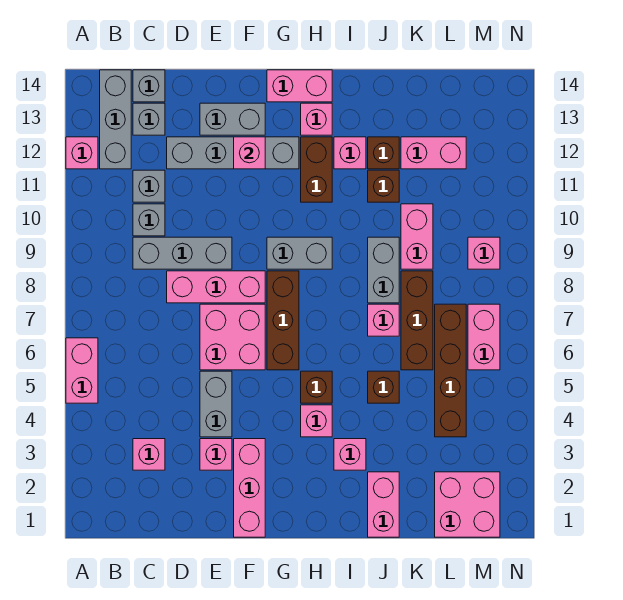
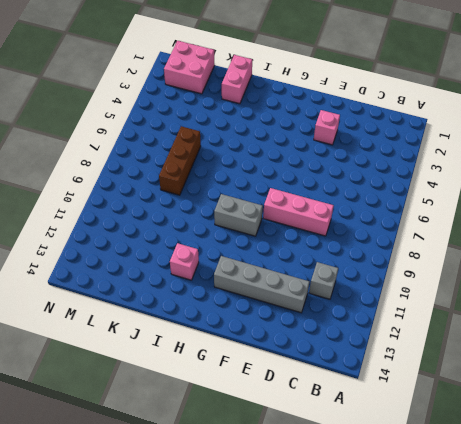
none -> pink 1x2 brick [66,338,98,403]
none -> pink 1x1 brick [66,137,98,169]
none -> grey 1x3 brick [100,70,131,169]
none -> pink 1x1 brick [133,439,165,470]

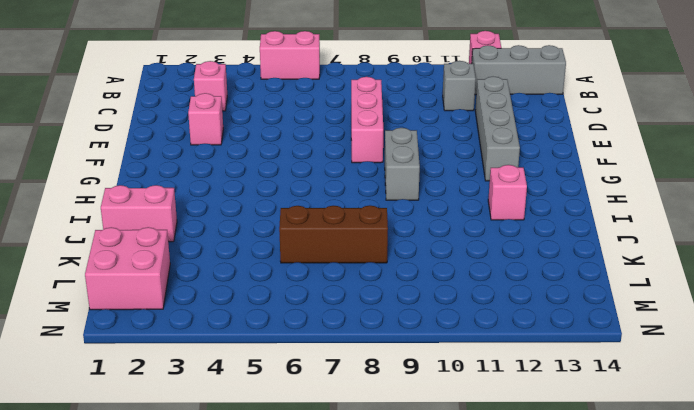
none -> grey 1x3 brick [133,237,232,269]
none -> grey 1x1 brick [133,204,165,236]
none -> grey 1x1 brick [133,103,165,135]
none -> grey 1x1 brick [133,70,165,102]

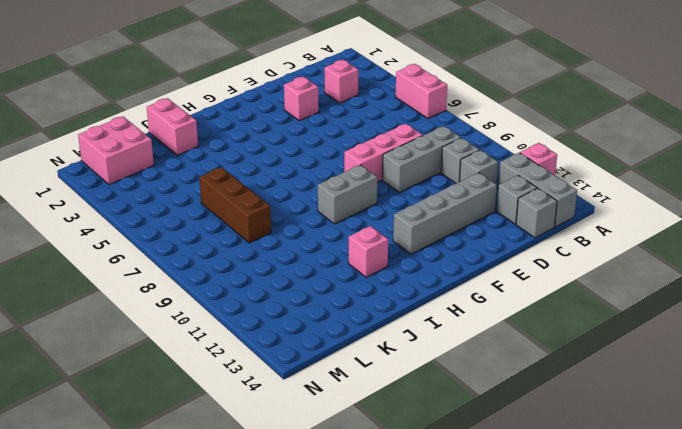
none -> grey 1x2 brick [200,371,232,437]
none -> pink 2x2 brick [200,304,265,370]
none -> grey 1x2 brick [200,103,265,135]
none -> pink 1x3 brick [234,439,265,537]

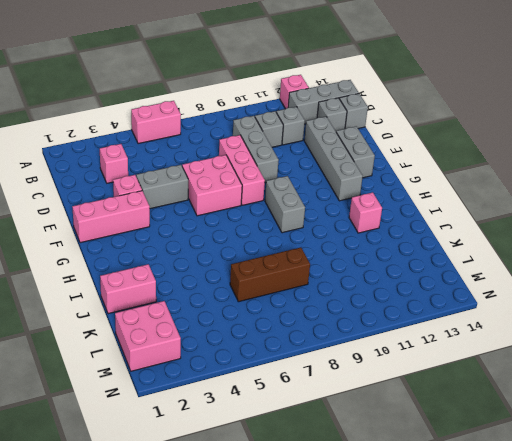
none -> brown 1x3 brick [267,271,299,370]
none -> pink 1x2 brick [267,70,332,102]
none -> pink 1x1 brick [301,405,332,437]
none -> brown 1x1 brick [301,371,332,403]

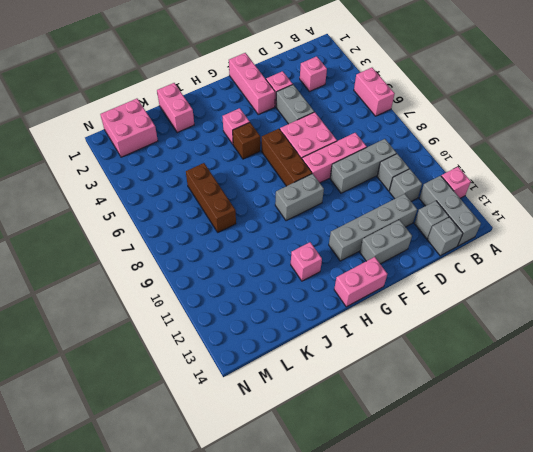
none -> brown 1x2 brick [301,137,332,202]
none -> pink 1x1 brick [301,103,332,135]
none -> pink 1x1 brick [334,439,366,470]
none -> brown 1x1 brick [368,371,399,403]

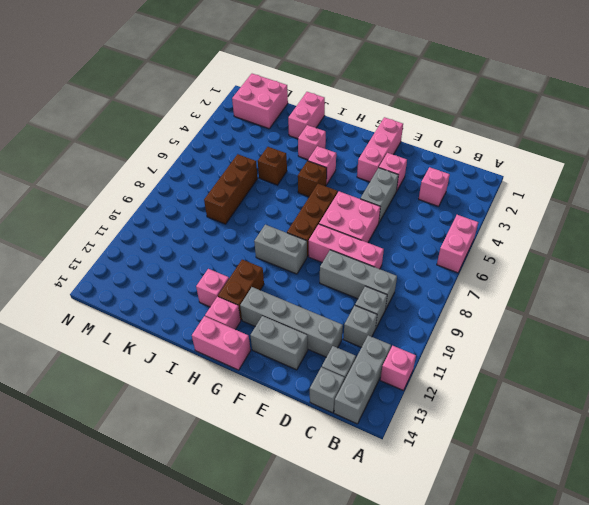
none -> pink 1x1 brick [368,304,399,336]
none -> grey 1x2 brick [368,237,399,303]
none -> brown 1x1 brick [368,170,399,202]
none -> brown 1x1 brick [368,137,399,169]

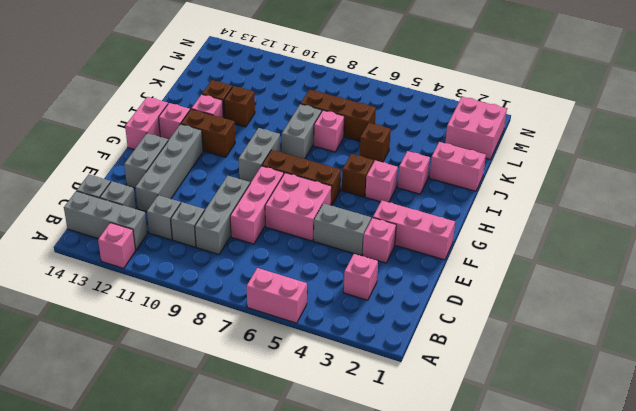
grey 1x2 brick [282,104,322,159] -> grey 1x2 brick turned to [368,237,399,303]
none -> pink 1x2 brick [401,204,433,269]
none -> pink 1x2 brick [401,137,466,169]
none -> brown 1x4 brick [435,304,466,437]
none -> pink 1x2 brick [468,304,500,370]

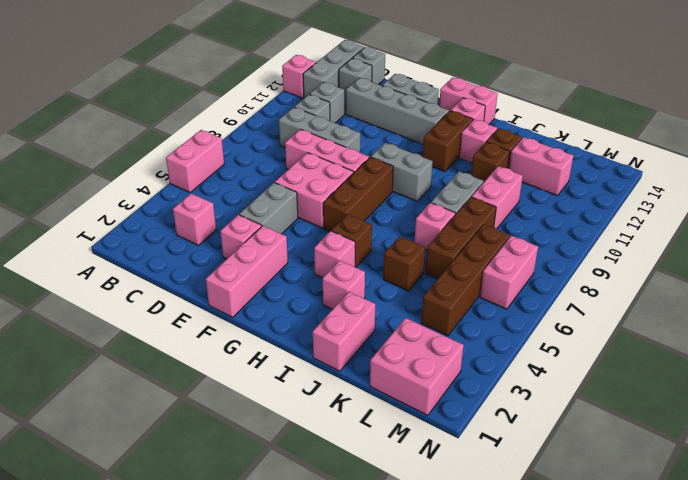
none -> pink 1x1 brick [468,237,500,269]
none -> pink 1x1 brick [234,137,265,169]

